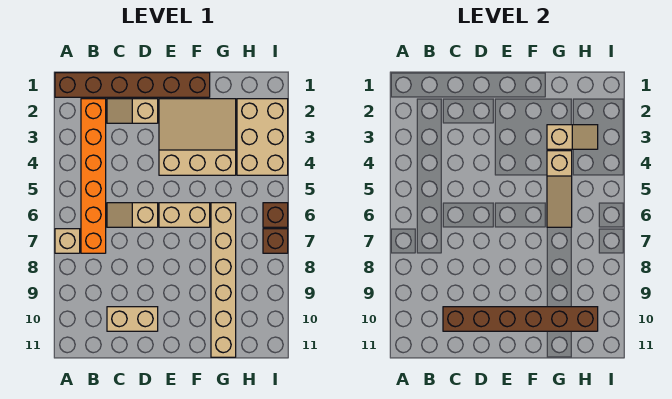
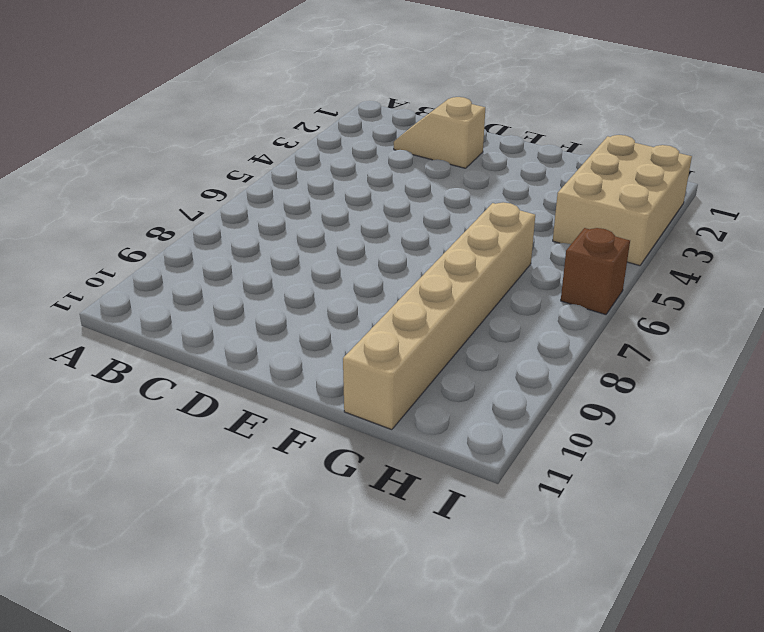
none -> brown 1x6 brick [55,73,210,97]
none -> tan 1x1 brick [55,229,80,253]
none -> orange 1x6 brick [81,99,106,253]

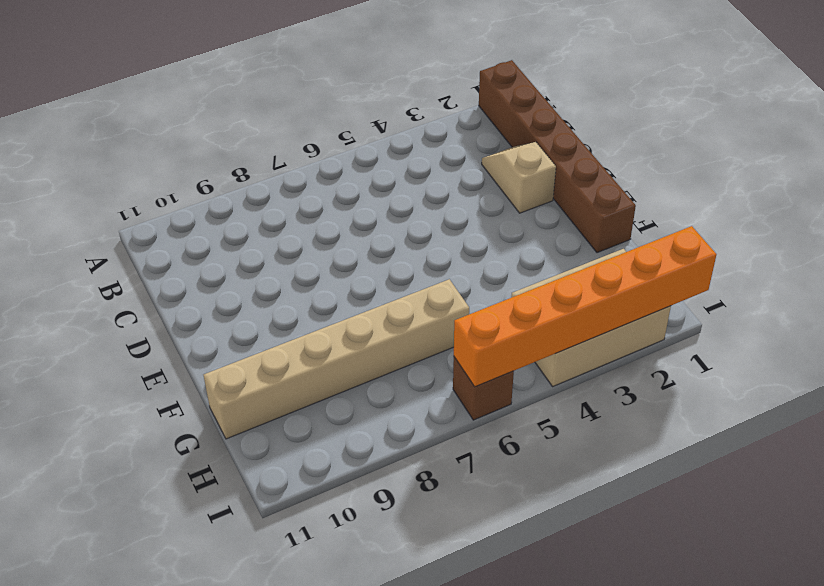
orange 1x6 brick [454,226,716,387] -> orange 1x6 brick moved to [81,99,106,253]
none -> tan 1x1 brick [55,229,80,253]
none -> tan 1x2 slope [107,203,158,227]
none -> tan 1x2 brick [107,307,158,331]

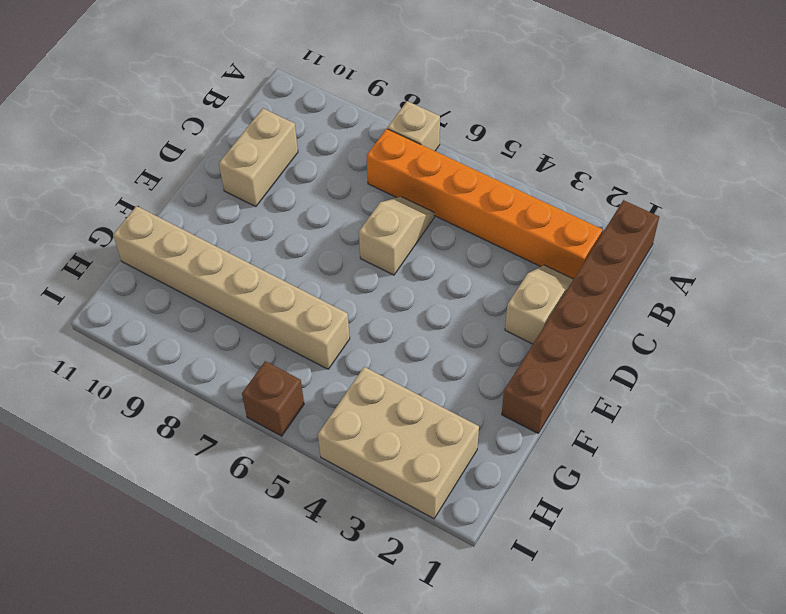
none -> tan 3x3 slope [159,99,236,175]
none -> tan 1x2 brick [159,203,210,227]
none -> brown 1x1 brick [263,229,288,253]

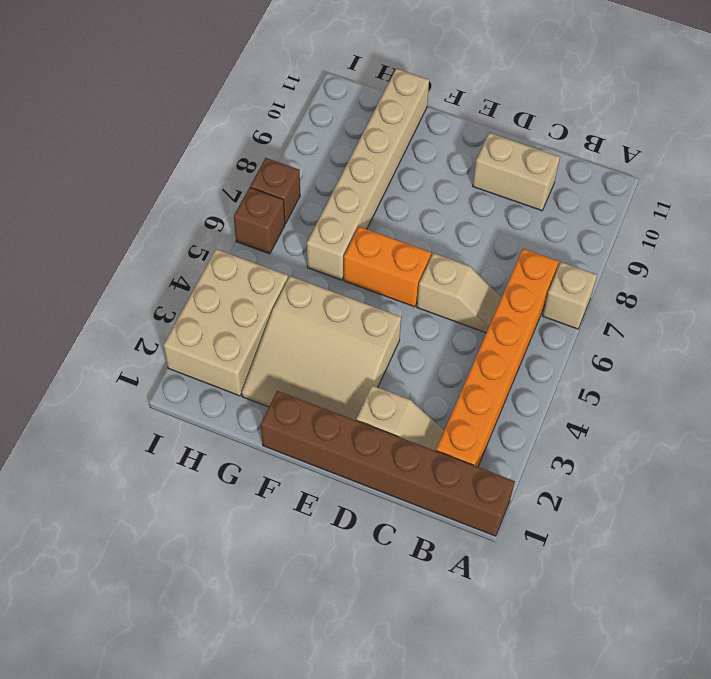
orange 1x2 brick [344,227,431,307] -> tan 1x2 brick [159,203,210,227]
none -> brown 1x6 brick [443,307,598,331]
none -> tan 1x2 slope [547,125,598,149]
none -> tan 1x3 slope [547,151,572,227]

